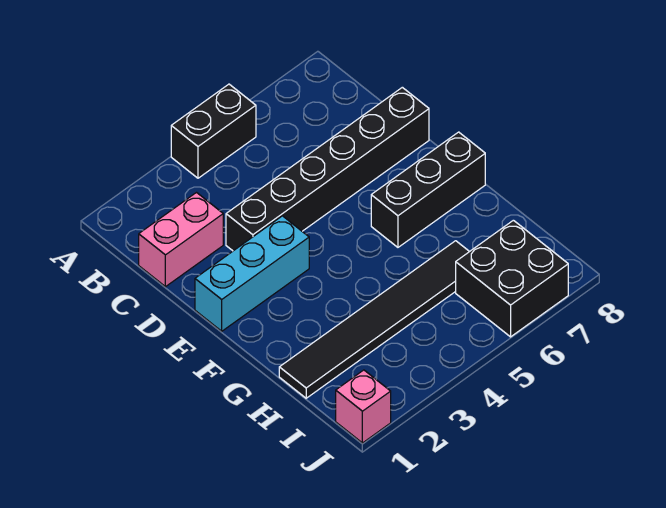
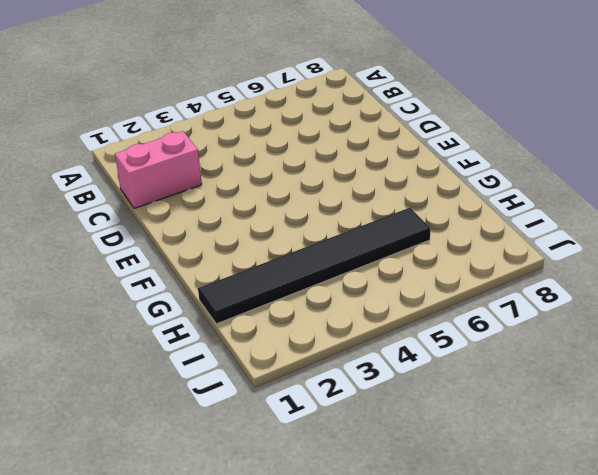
none -> black 1x2 brick [171,84,256,178]
none -> black 1x6 brick [226,87,429,251]

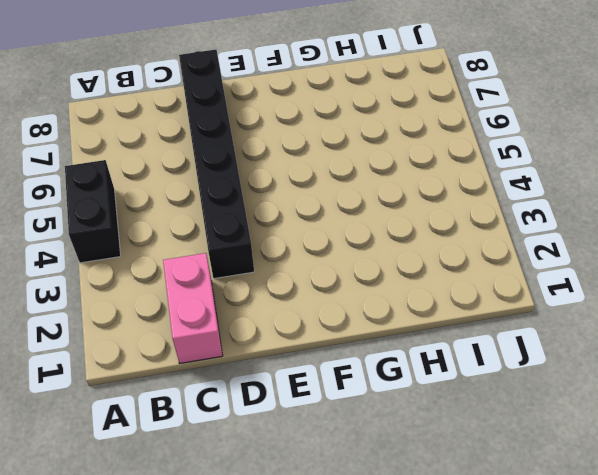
none -> cyan 1x3 brick [195,216,309,331]
none -> black 1x3 brick [371,132,485,247]

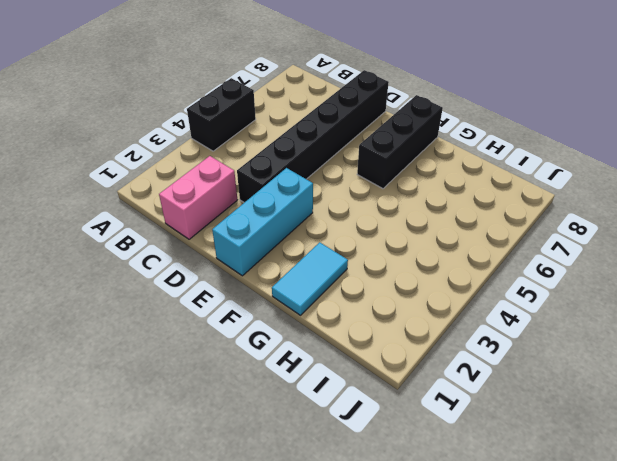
cyan 1x2 tile [272,242,348,315] -> none
none -> black 1x6 tile [279,241,469,398]
none -> black 2x2 brick [456,220,568,337]

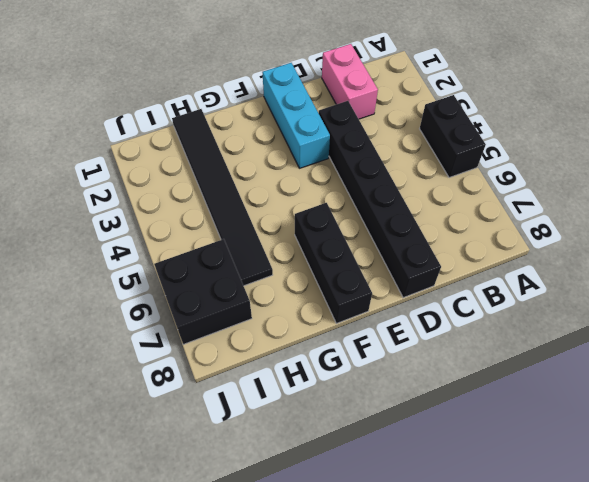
none -> pink 1x1 brick [336,370,391,443]

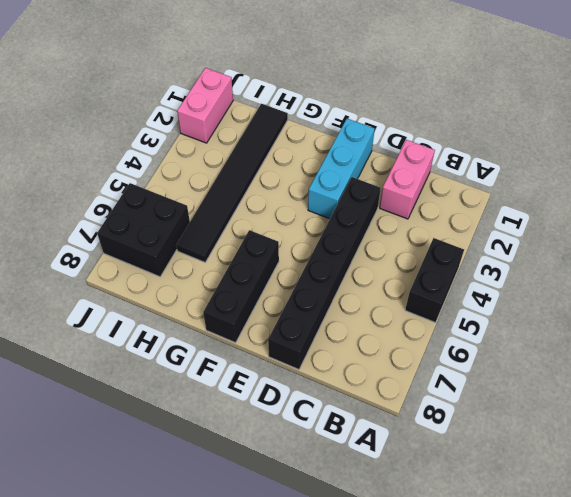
pink 1x2 brick [177,68,233,143] -> pink 1x1 brick [336,370,391,443]

